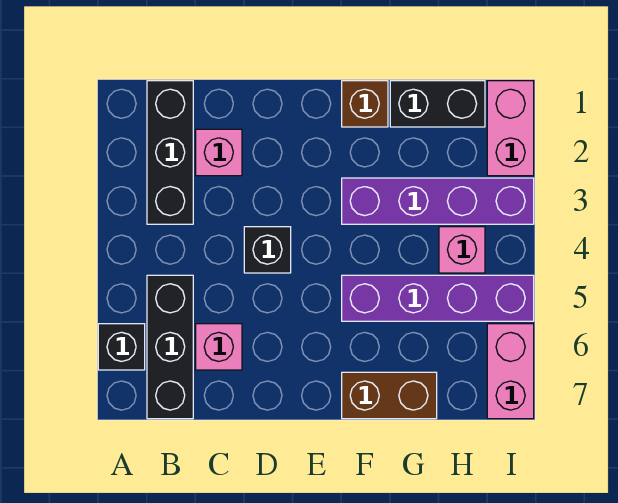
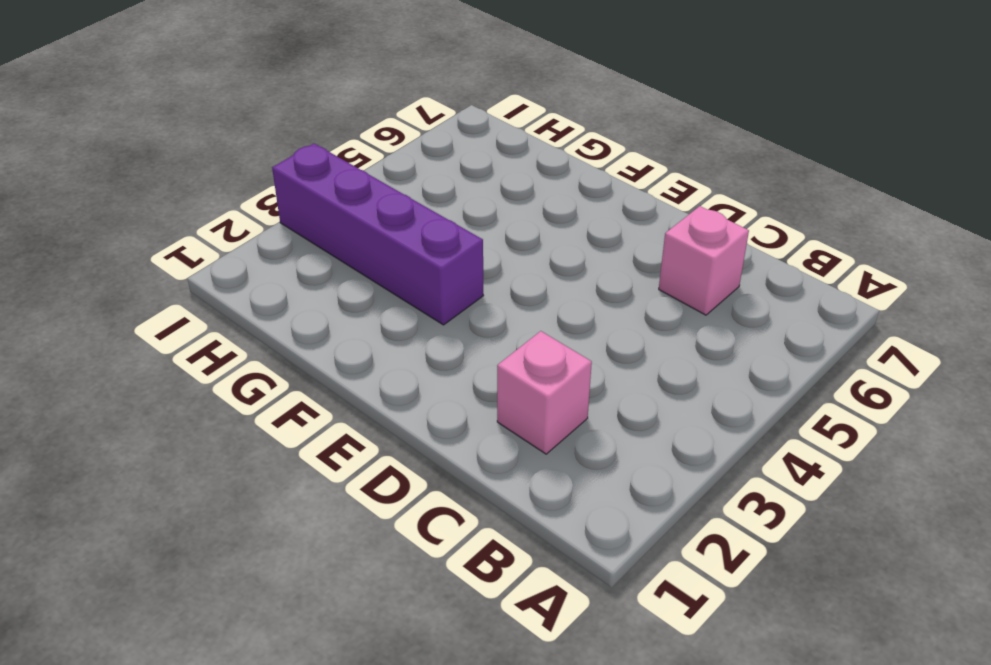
none -> black 1x1 brick [98,324,145,370]
none -> black 1x3 brick [147,81,193,224]
none -> black 1x3 brick [147,275,193,419]

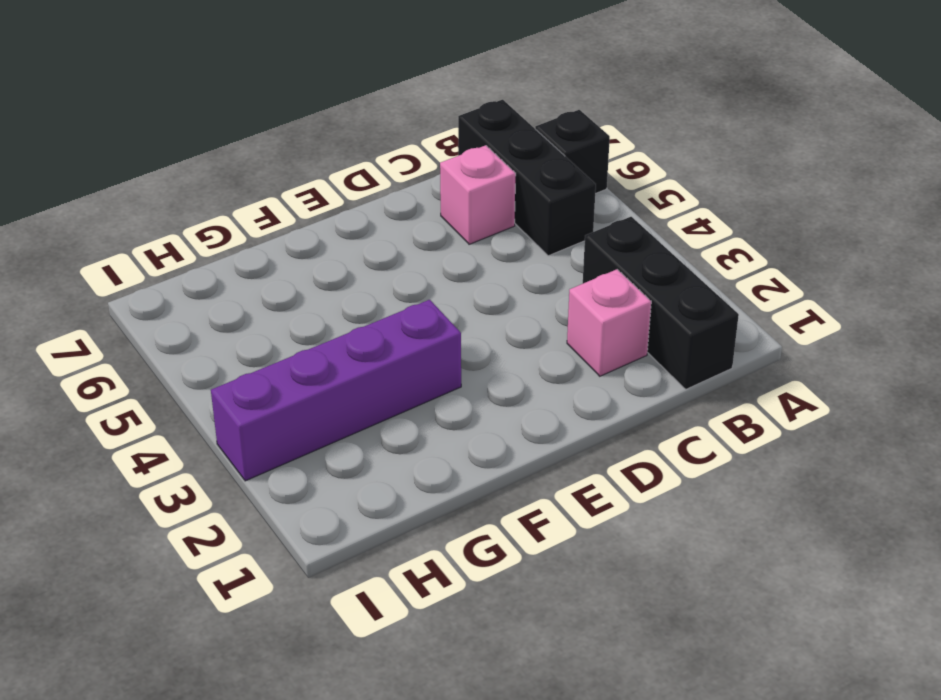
none -> black 1x1 brick [244,227,291,273]
none -> brown 1x1 brick [342,81,388,127]
none -> purple 1x4 brick [342,275,534,321]

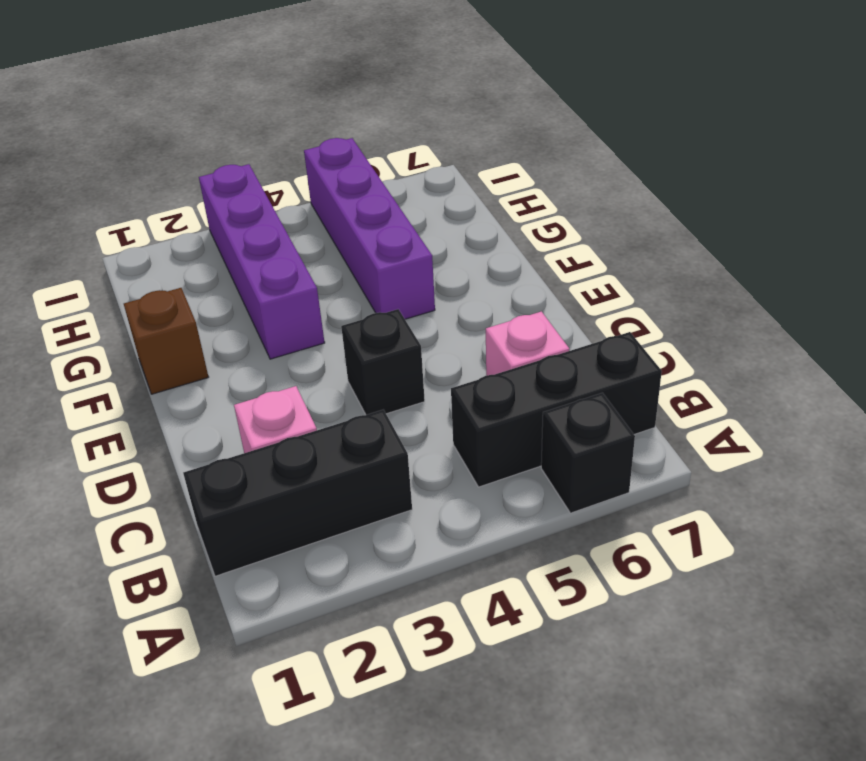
none -> brown 1x2 brick [342,372,437,419]
none -> black 1x2 brick [390,81,485,127]
none -> pink 1x1 brick [439,227,485,273]

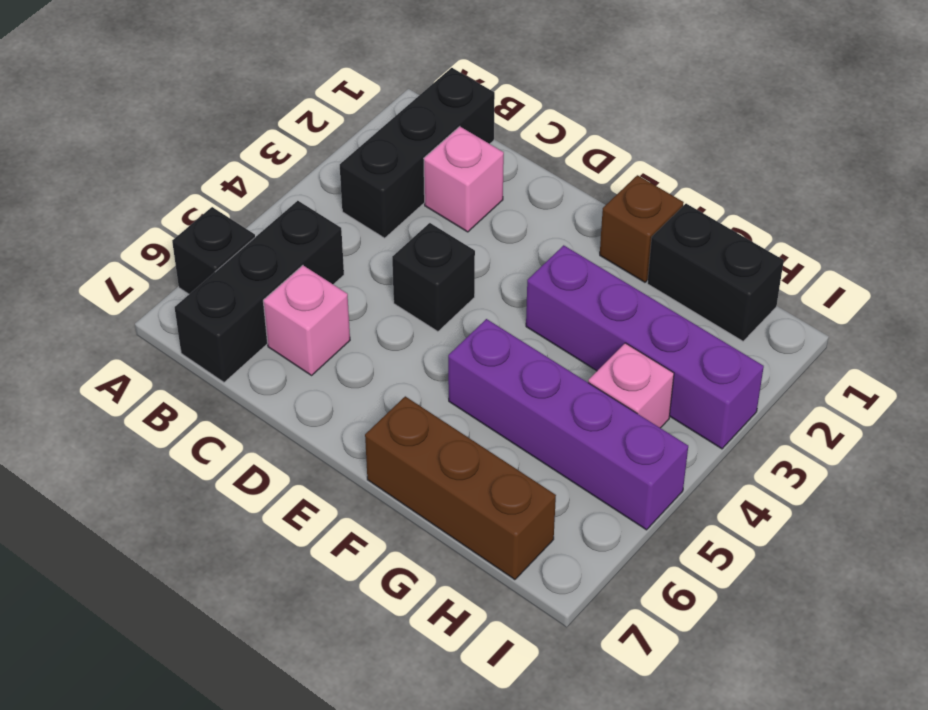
brown 1x3 brick [365,396,556,580] -> brown 1x2 brick [342,372,437,419]
none -> pink 1x2 brick [487,81,534,176]
none -> pink 1x2 brick [487,324,534,419]

